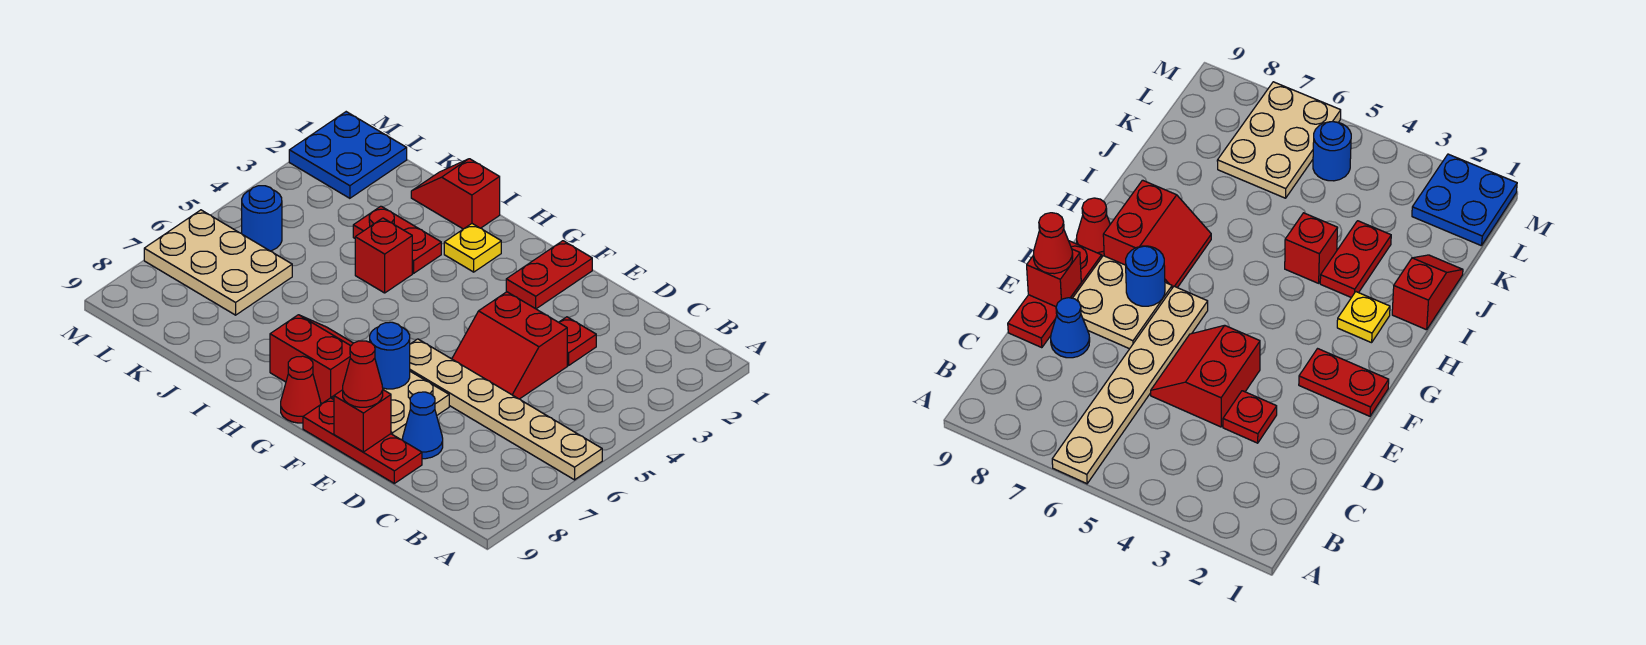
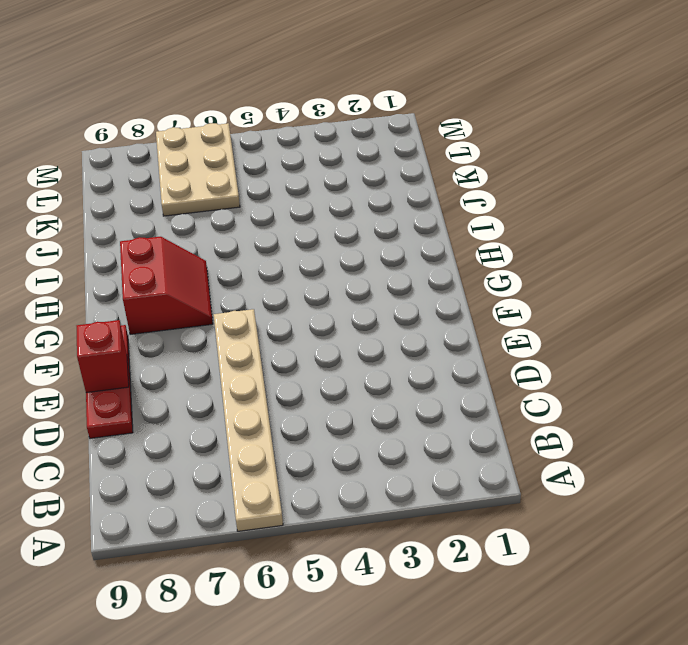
none -> red 1x1 plate [559,317,596,365]
none -> red 2x2 slope [452,292,567,399]
none -> blue 1x1 cone [403,392,443,459]

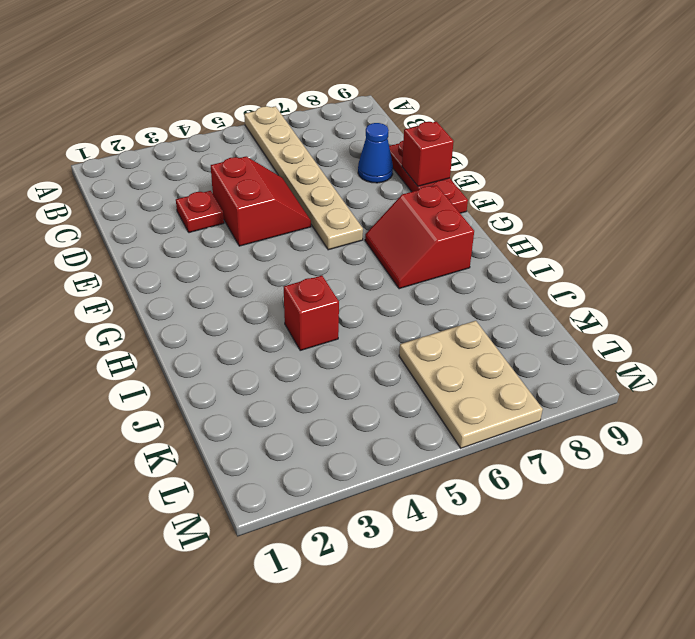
none -> tan 2x2 plate [332,371,449,440]
none -> red 1x2 plate [506,241,592,309]
none -> red 1x1 cone [281,356,321,423]

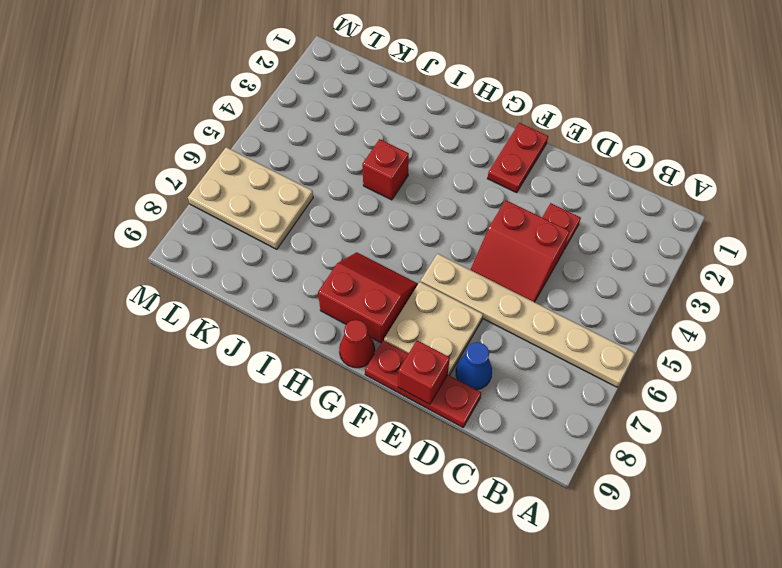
none -> yellow 1x1 plate [444,224,501,272]
none -> red 1x2 slope [411,159,500,229]
none -> red 1x2 plate [353,206,441,273]

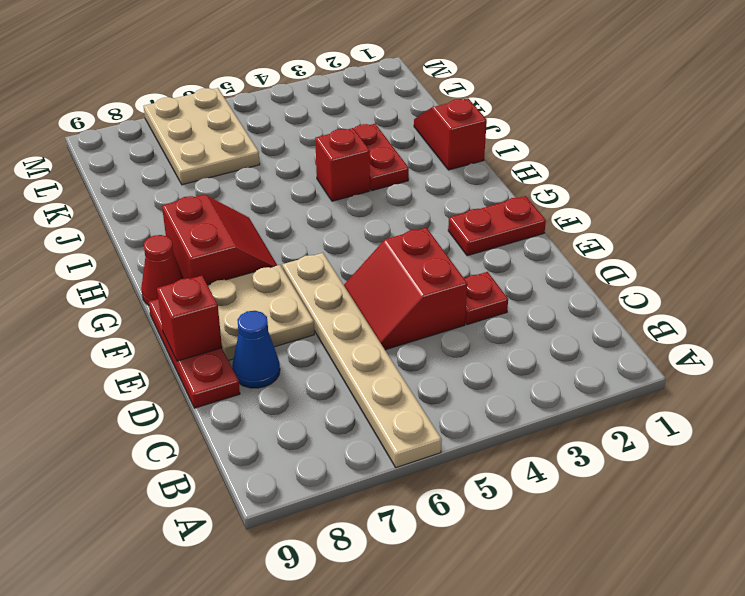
none -> yellow 1x1 plate [444,224,501,272]
none -> blue 2x2 plate [289,112,407,198]
none -> blue 1x1 round brick [242,186,282,251]

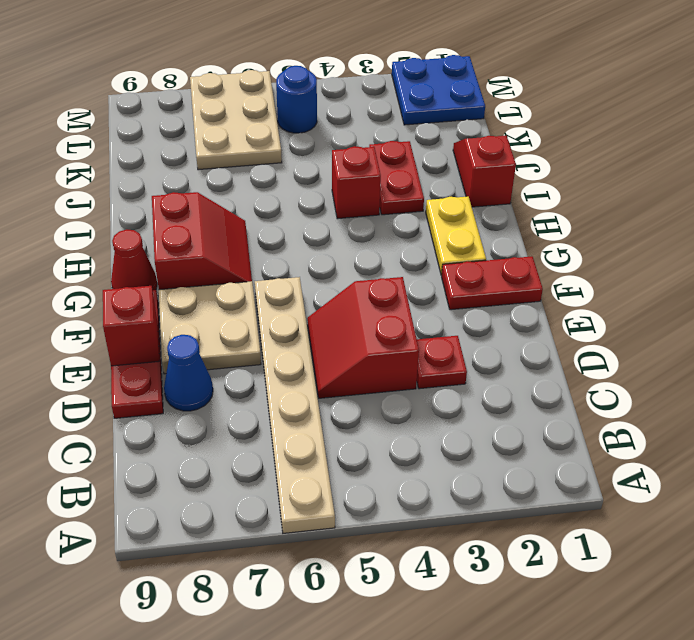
yellow 1x2 plate [426,197,486,275] -> yellow 1x1 plate [444,224,501,272]
none -> blue 1x1 round brick [370,322,410,389]
none -> red 1x1 cone [343,341,383,407]

